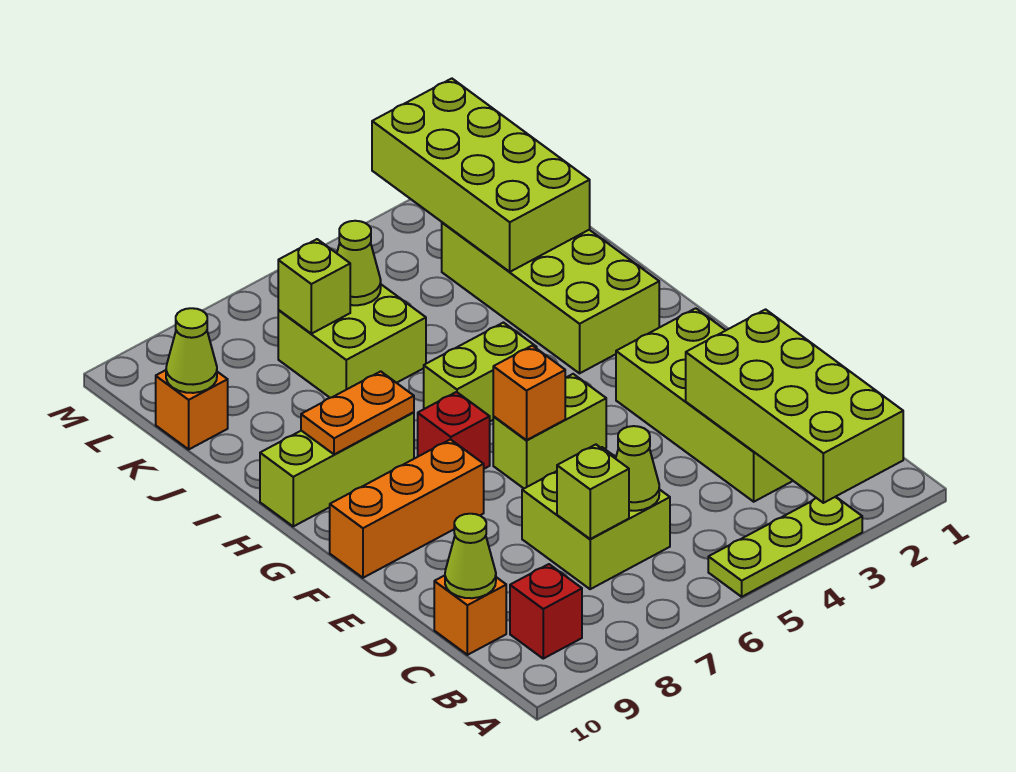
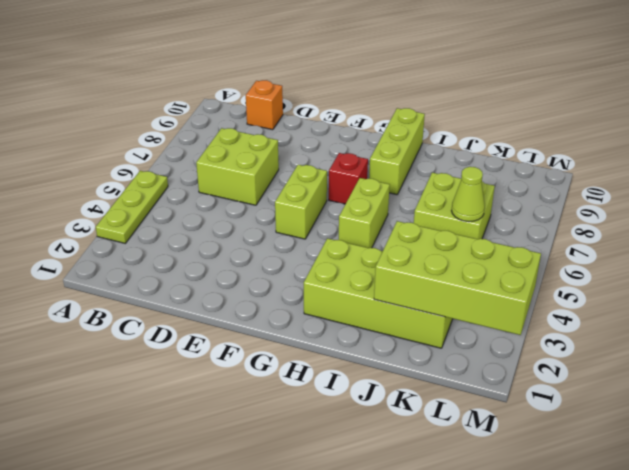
none -> red 1x1 brick [510,564,582,659]
none -> lime 2x4 brick [616,308,793,502]
none -> orange 1x3 brick [330,439,484,578]

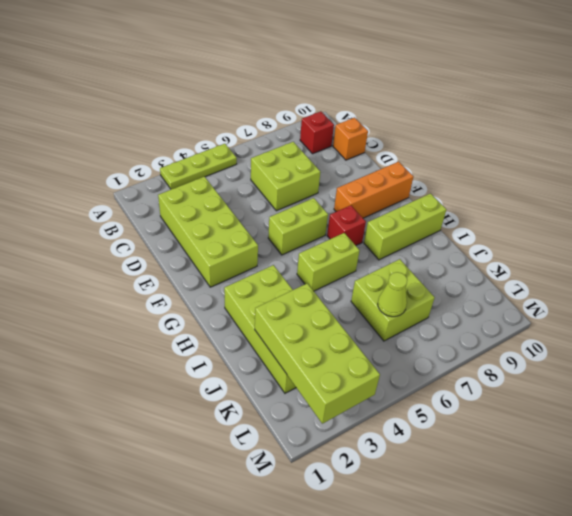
none -> orange 1x1 brick [156,370,228,449]
none -> lime 2x4 brick [686,309,903,503]
none -> lime 1x1 cone [616,426,659,511]

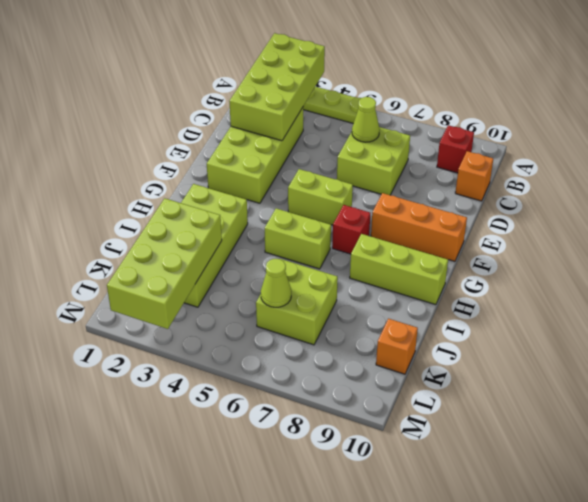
none -> lime 1x1 brick [557,445,629,539]
none -> lime 1x1 cone [445,514,496,598]
none -> orange 1x1 brick [493,346,565,440]

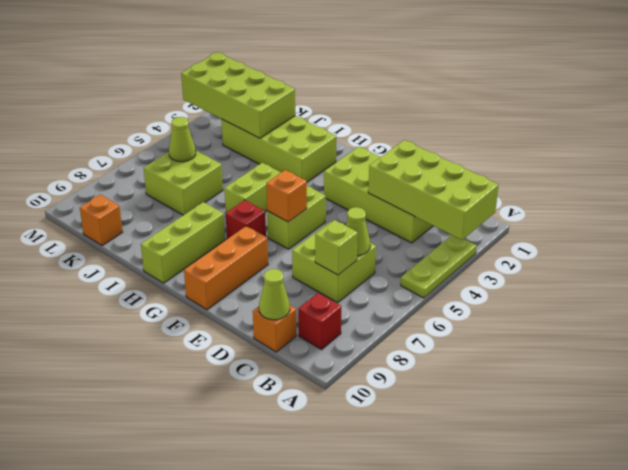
none -> orange 1x2 plate [301,371,414,454]
none -> lime 1x1 brick [278,239,350,334]
none -> lime 1x1 cone [166,308,217,393]

